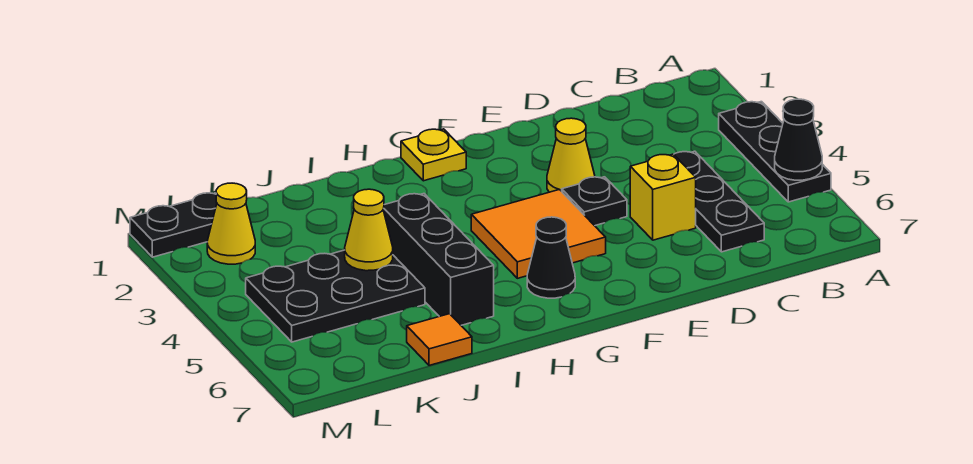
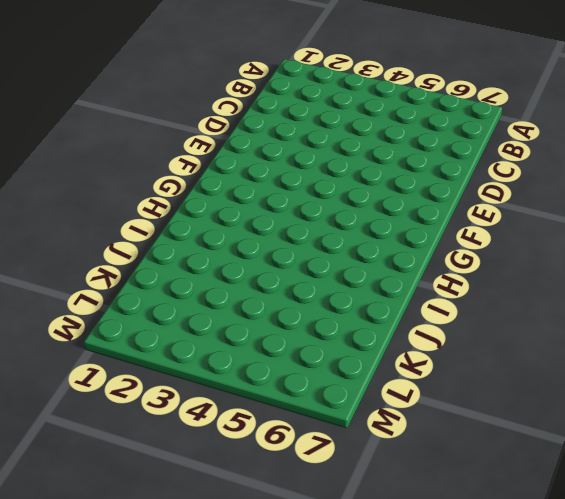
none -> black 1x3 plate [719,102,831,202]
none -> black 1x3 plate [674,151,764,252]
none -> yellow 1x1 brick [630,154,696,240]

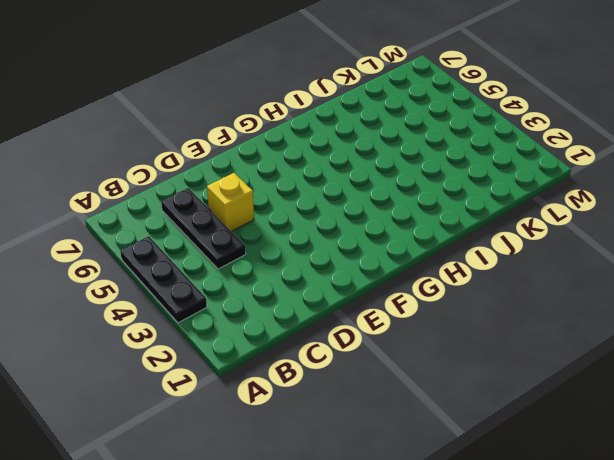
none -> yellow 1x1 cone [547,118,595,192]
none -> black 1x1 plate [562,177,627,226]
none -> orange 2x2 tile [471,189,606,278]

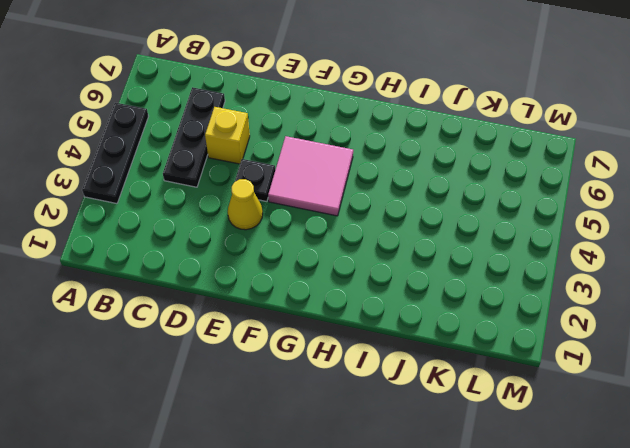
pink 2x2 tile [268,136,353,216] -> orange 2x2 tile [471,189,606,278]
none -> yellow 1x1 plate [401,129,466,181]
none -> black 1x1 cone [527,217,575,298]
none -> black 1x3 brick [383,194,494,325]

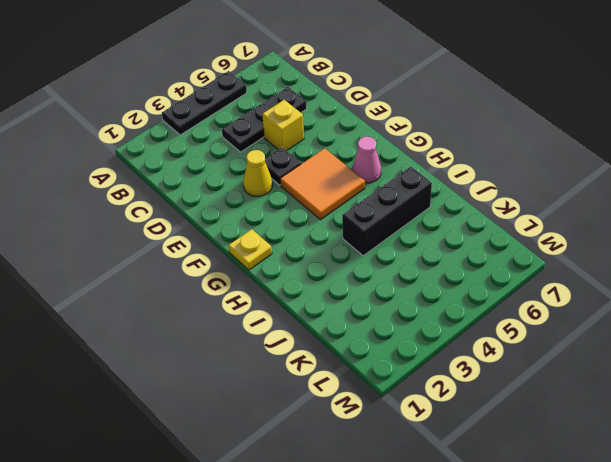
pink 1x1 cone [352,137,381,183] -> black 1x1 cone [527,217,575,298]
none -> black 2x3 plate [246,250,425,342]
none -> orange 1x1 tile [407,314,472,365]
none -> black 1x2 plate [130,193,217,257]

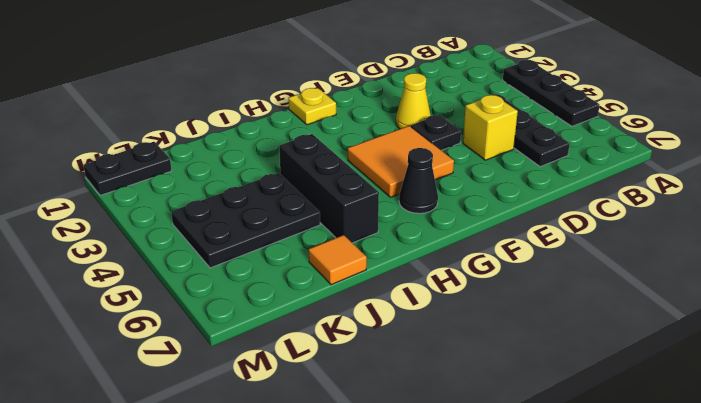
none -> yellow 1x1 cone [207,183,255,264]
none -> black 1x1 cone [775,99,822,180]
none -> yellow 1x1 cone [345,189,393,271]

